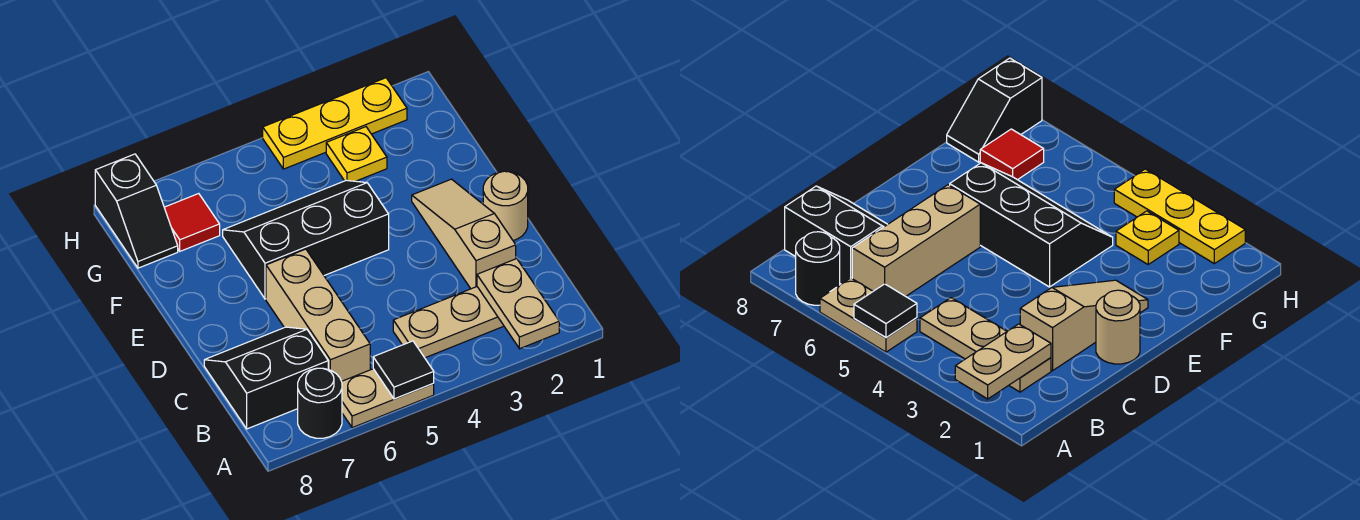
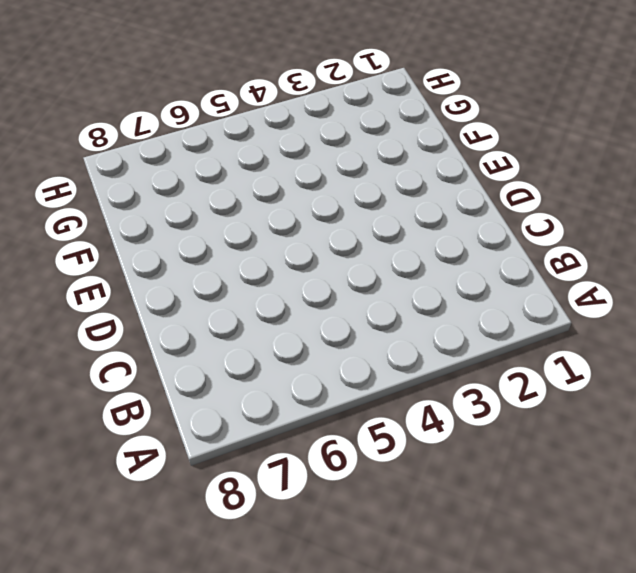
none -> tan 1x2 plate [342,369,434,428]
none -> black 1x1 round brick [298,368,342,438]
none -> tan 1x3 plate [393,287,504,358]

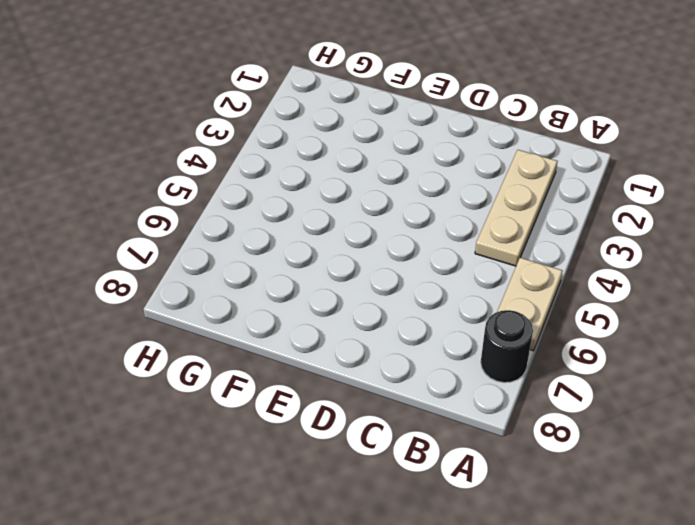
none -> tan 1x3 brick [266,249,370,381]
none -> black 2x2 slope [204,327,328,429]
none -> tan 1x3 slope [412,179,516,289]

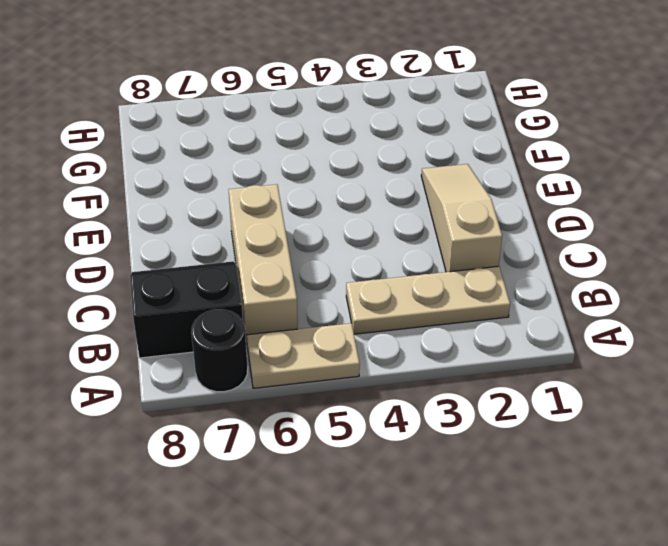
none -> tan 1x1 round brick [483,171,528,240]
none -> black 2x3 slope [223,180,389,299]
none -> yellow 1x1 plate [326,127,387,181]

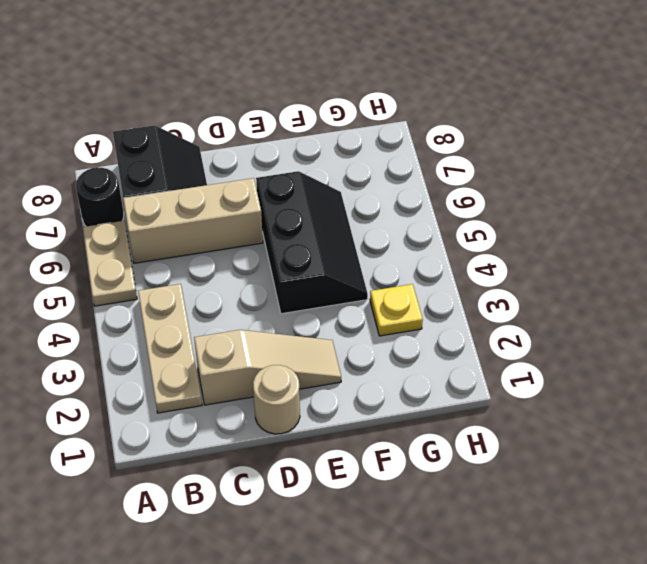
none -> red 1x1 tile [164,194,220,251]
none -> black 1x2 slope [95,154,178,268]
none -> yellow 1x3 plate [263,78,407,169]

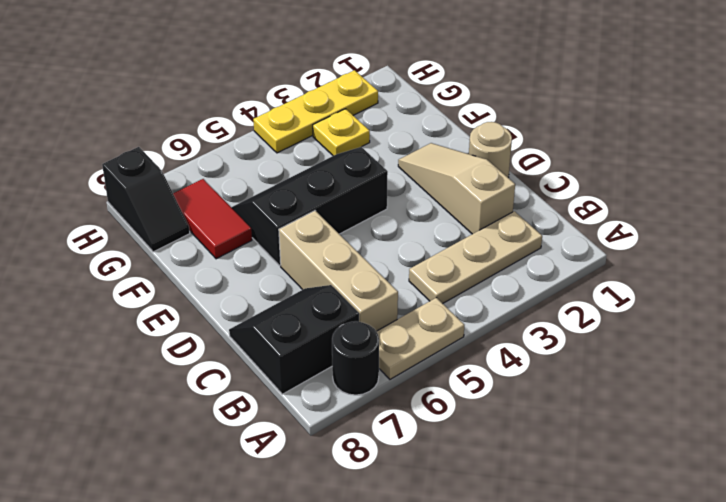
red 1x2 tile [173,179,252,259] -> red 1x1 tile [164,194,220,251]
none -> tan 1x2 plate [477,259,559,349]
none -> black 1x1 tile [373,341,434,399]

